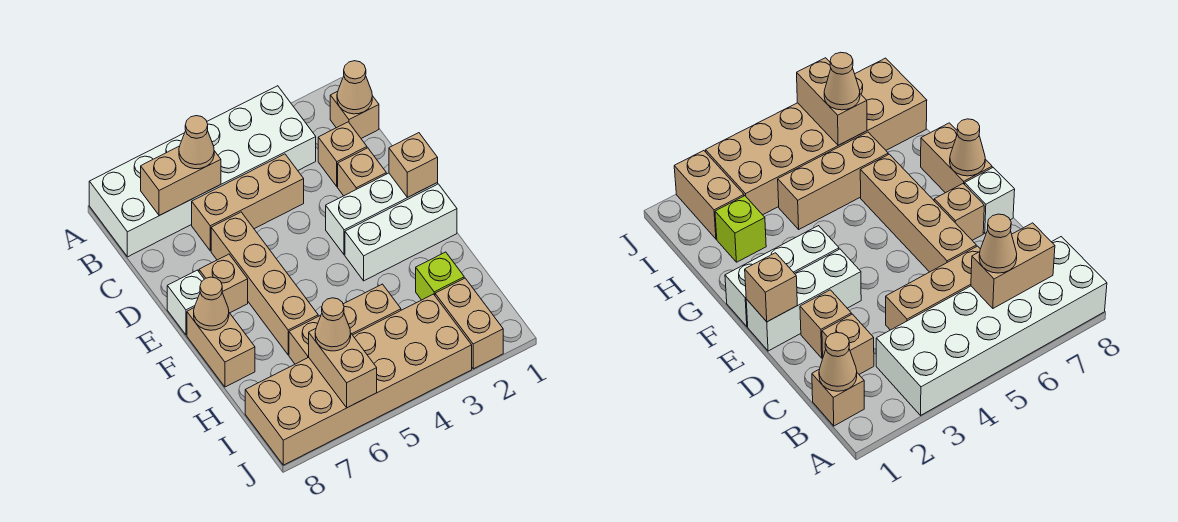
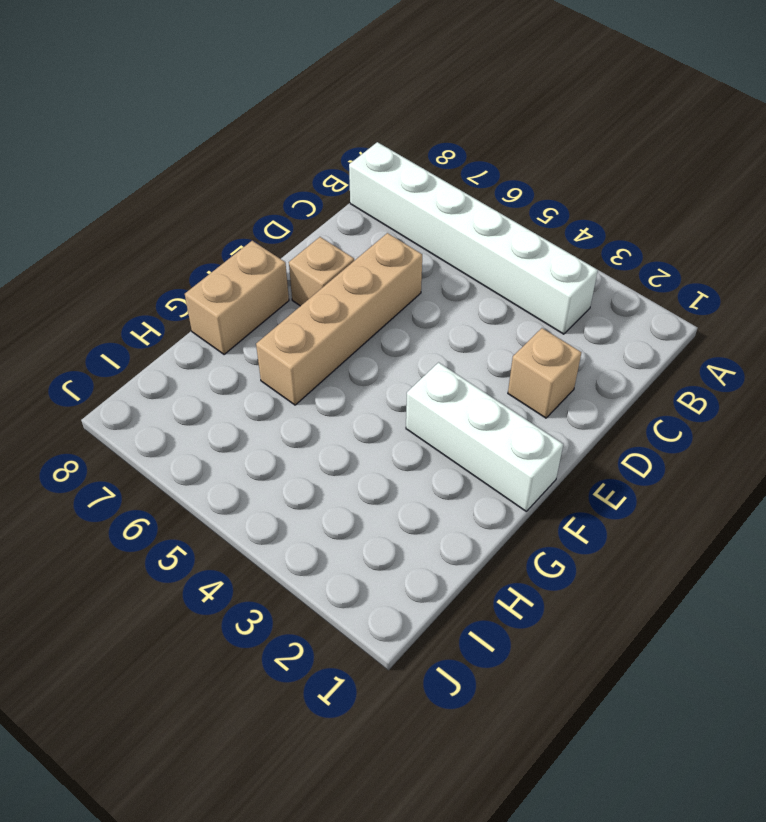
white 1x6 brick [349,142,598,334] -> white 2x6 brick [89,86,316,257]
none -> tan 1x1 brick [330,91,379,138]
none -> tan 1x1 brick [318,122,367,187]
none -> tan 1x3 brick [192,154,304,251]

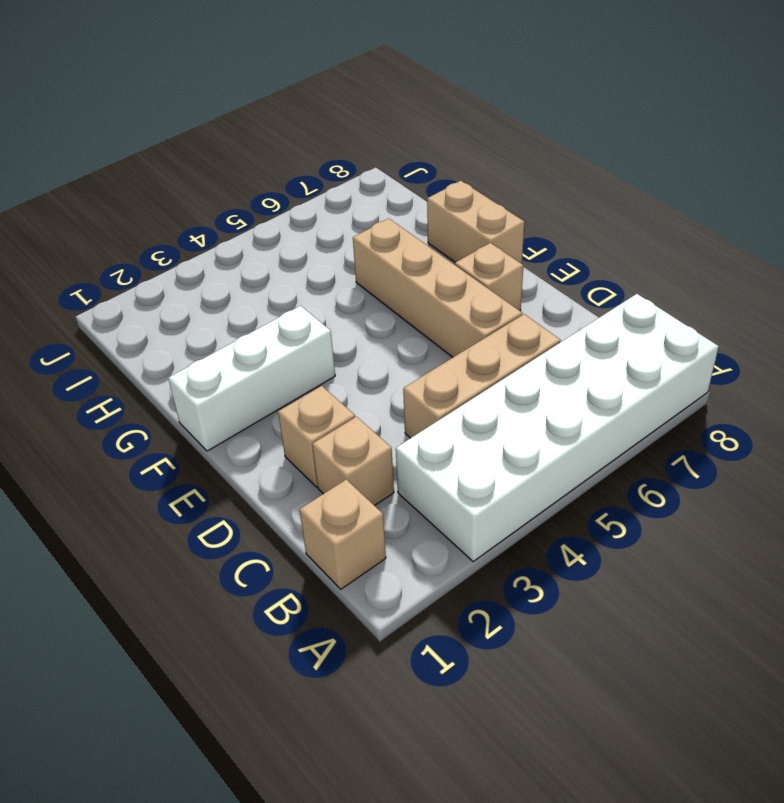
none -> white 1x3 brick [326,173,438,255]
none -> white 1x1 brick [167,270,204,335]
none -> lime 1x1 brick [416,252,464,300]

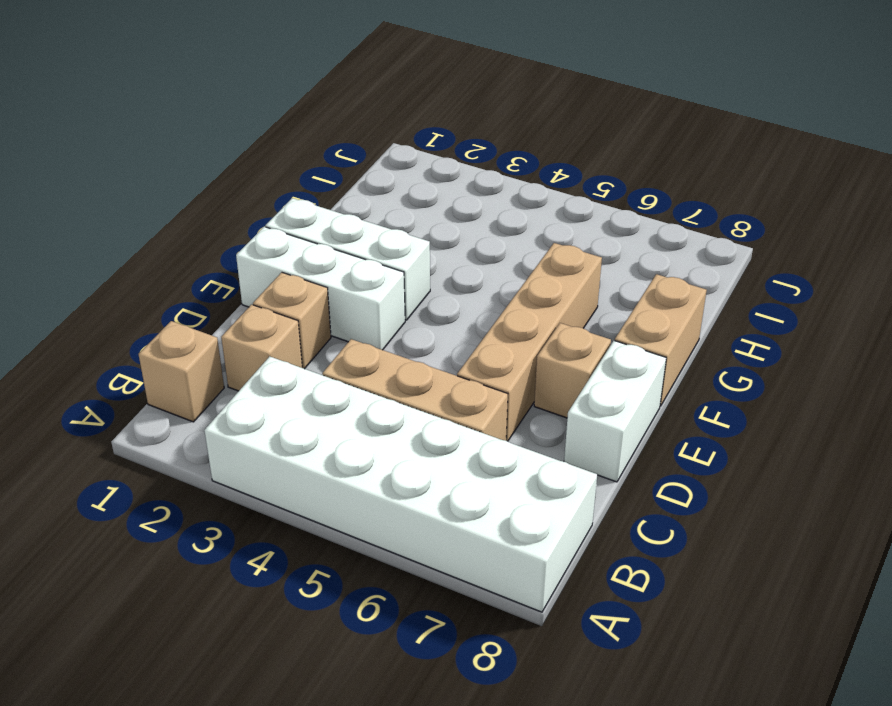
white 1x2 brick [564,341,666,482] -> white 1x1 brick [167,270,204,335]
none -> lime 1x1 brick [416,252,464,300]
none -> tan 1x3 brick [289,284,401,364]
none -> tan 1x2 brick [435,278,503,369]

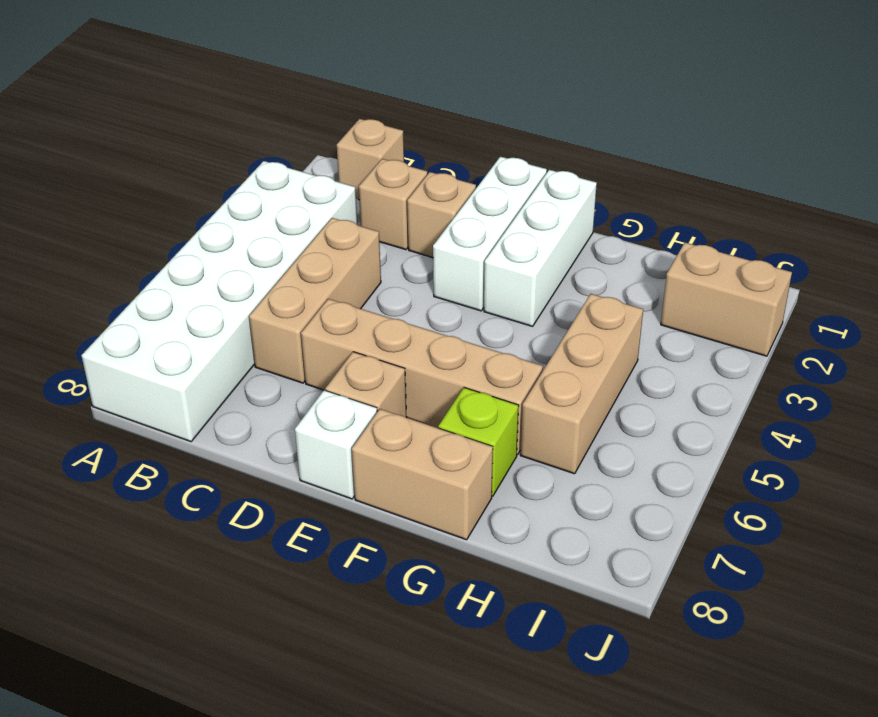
lime 1x1 brick [438,388,519,496] -> lime 1x1 brick moved to [416,252,464,300]
none -> tan 2x6 brick [245,294,472,465]
none -> tan 1x1 cone [337,61,372,114]
none -> tan 1x2 brick [141,146,221,216]

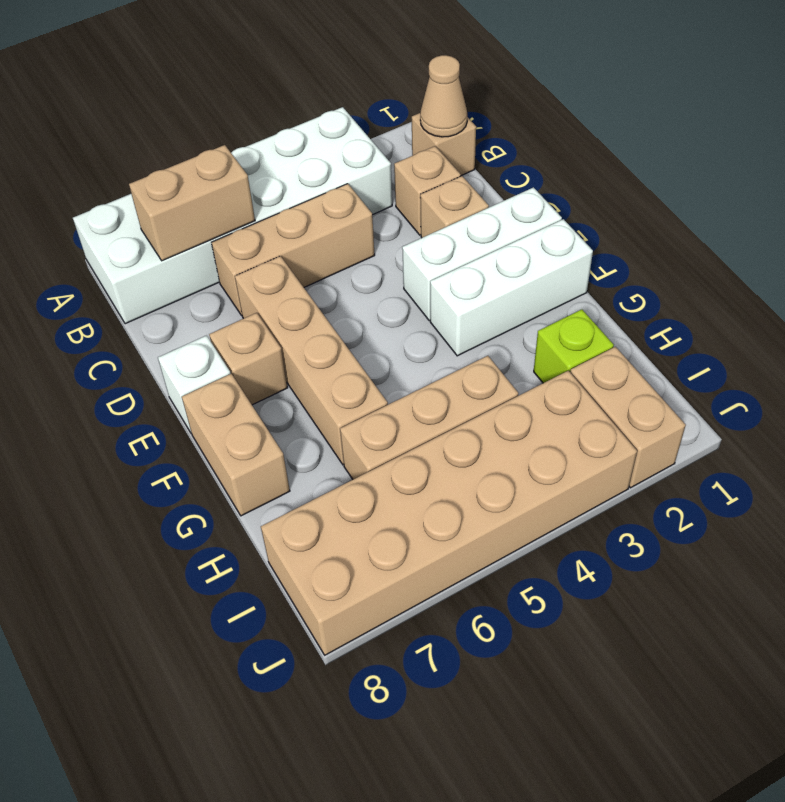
none -> tan 1x1 brick [389,133,438,198]
none -> tan 1x1 cone [194,277,229,330]
none -> tan 1x2 brick [309,329,377,408]

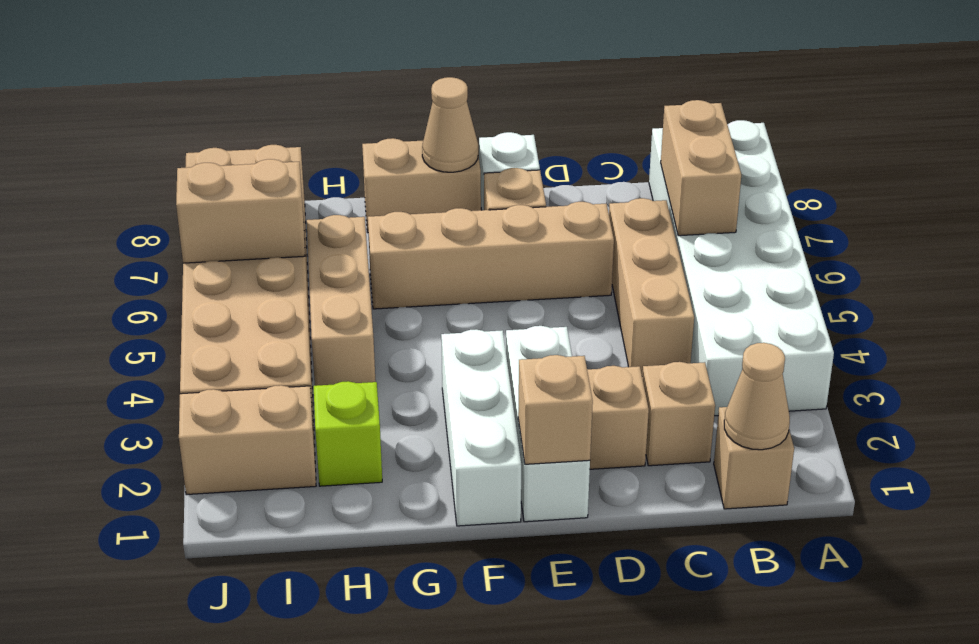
none -> tan 1x1 cone [179,116,214,169]
none -> tan 1x1 cone [315,298,351,351]

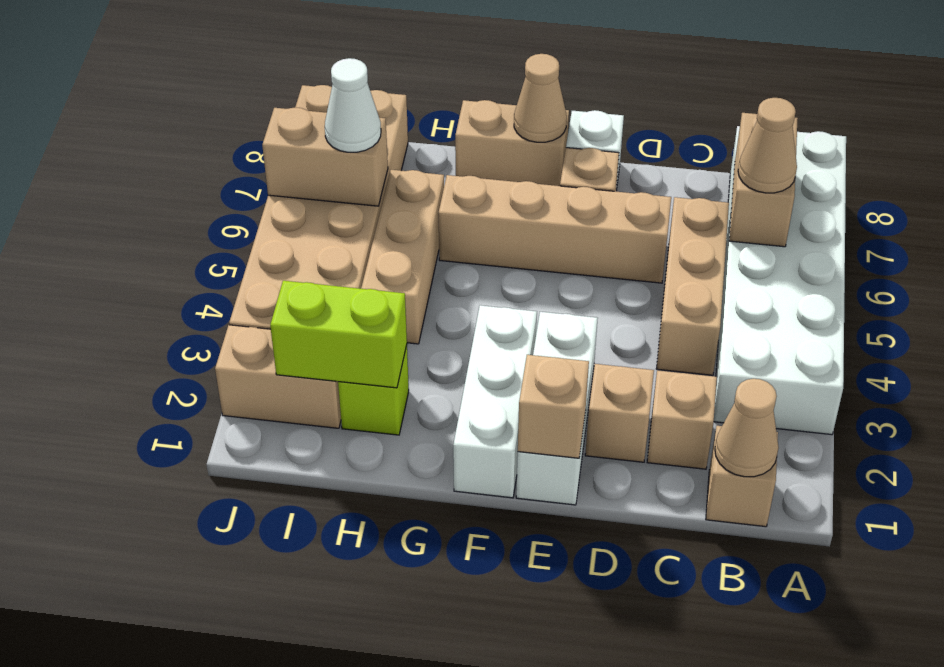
lime 1x2 brick [270,281,407,388] -> none
white 1x1 cone [325,58,381,152] -> tan 1x1 cone [315,298,351,351]

